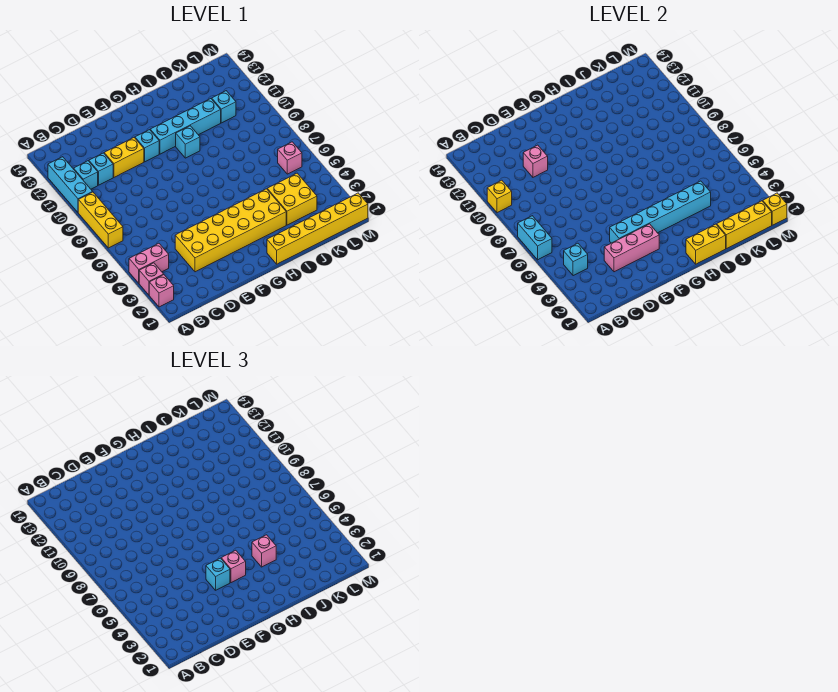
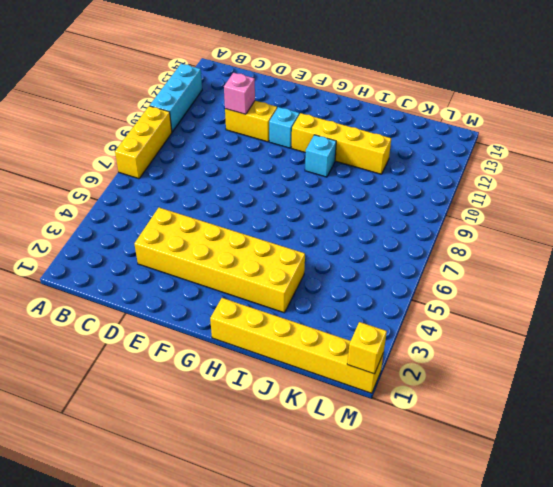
yellow 1x4 brick [292,113,391,174] -> cyan 1x4 brick [150,99,221,154]
none -> pink 1x1 brick [149,275,174,307]
none -> pink 1x1 brick [139,263,164,295]
none -> pink 1x2 brick [129,243,169,283]

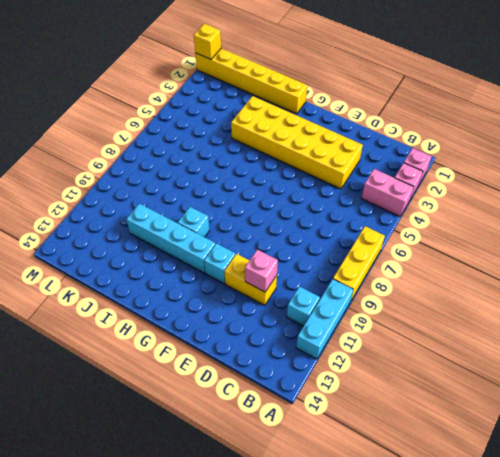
none -> cyan 1x1 brick [89,153,113,185]
none -> yellow 2x2 brick [267,173,317,225]
none -> cyan 1x1 brick [212,91,236,123]

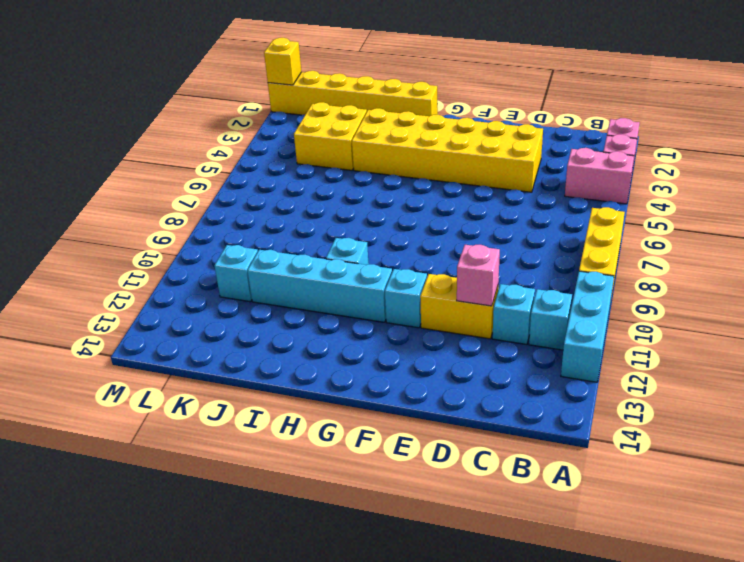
none -> pink 1x1 brick [278,142,302,174]
none -> cyan 1x2 brick [518,216,552,260]
none -> yellow 1x1 brick [487,180,512,213]

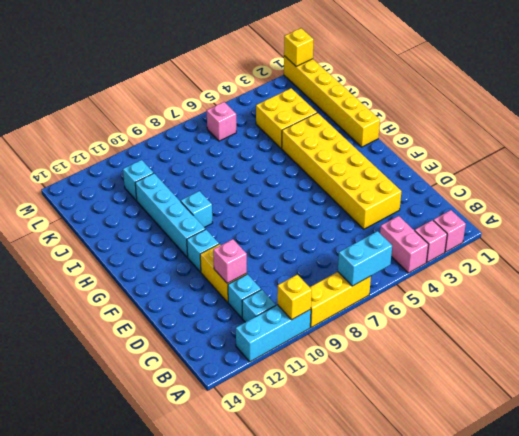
none -> cyan 1x1 brick [564,243,588,276]
none -> pink 1x3 brick [604,224,659,272]
none -> cyan 1x6 brick [610,181,711,243]

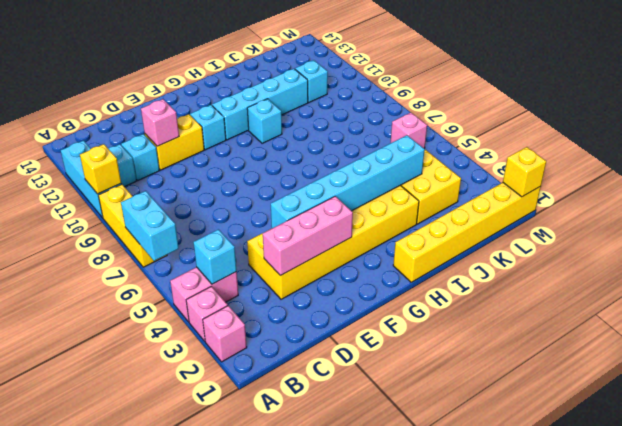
none -> yellow 1x2 brick [686,224,726,264]
none -> yellow 1x3 brick [717,201,772,249]
none -> cyan 1x1 brick [206,558,230,590]

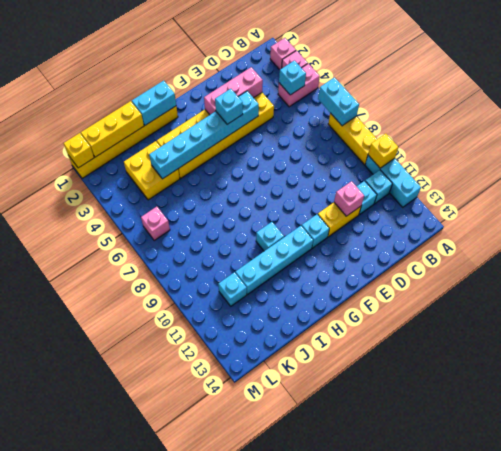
cyan 1x2 brick [132,81,176,125] -> yellow 1x2 brick [686,224,726,264]
none -> pink 1x1 brick [221,550,246,583]
none -> pink 1x1 brick [252,535,276,567]

